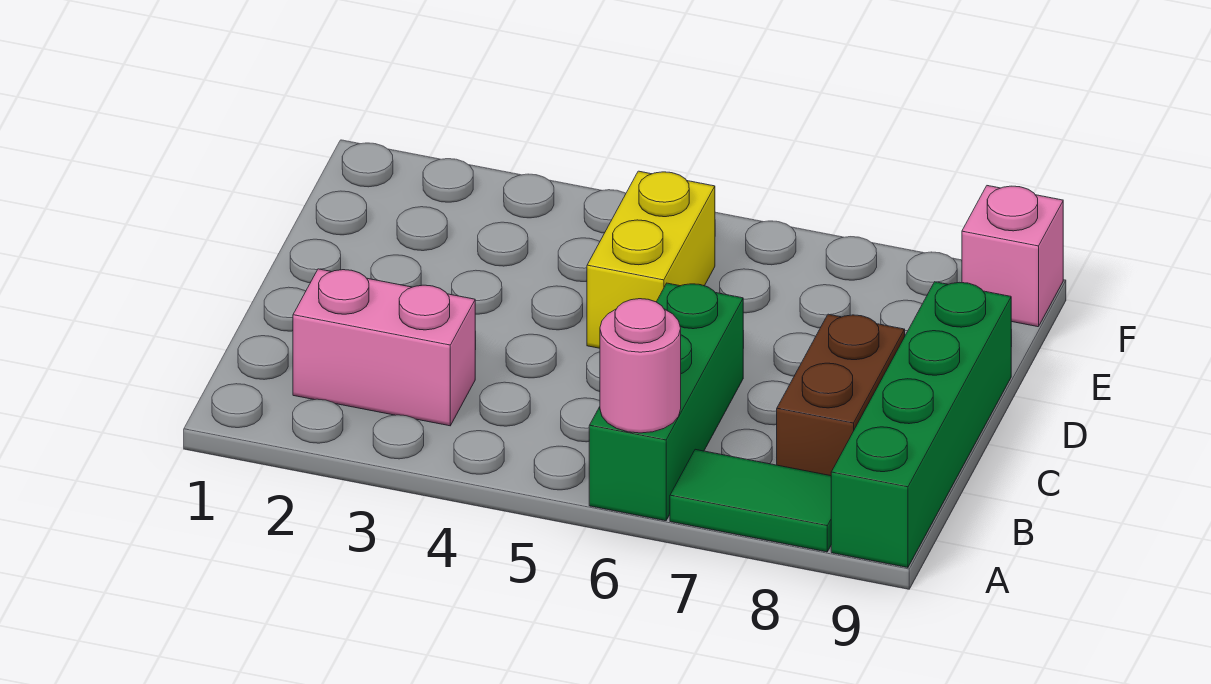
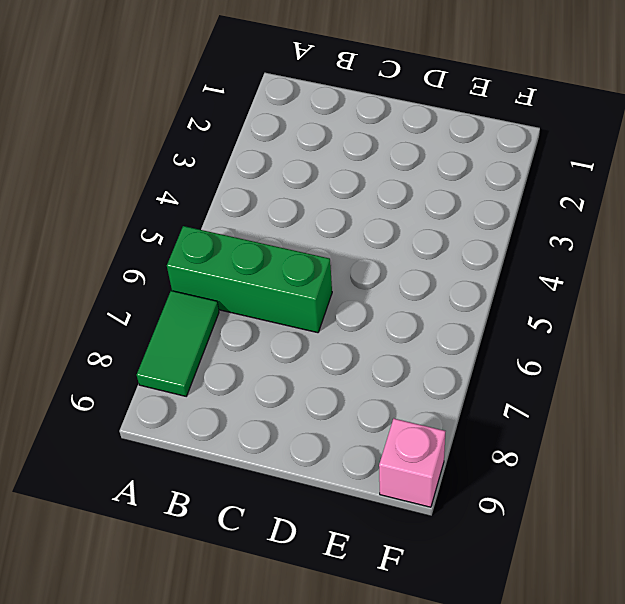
none -> green 1x4 brick [831,282,1011,568]
none -> pink 1x2 brick [293,269,475,426]

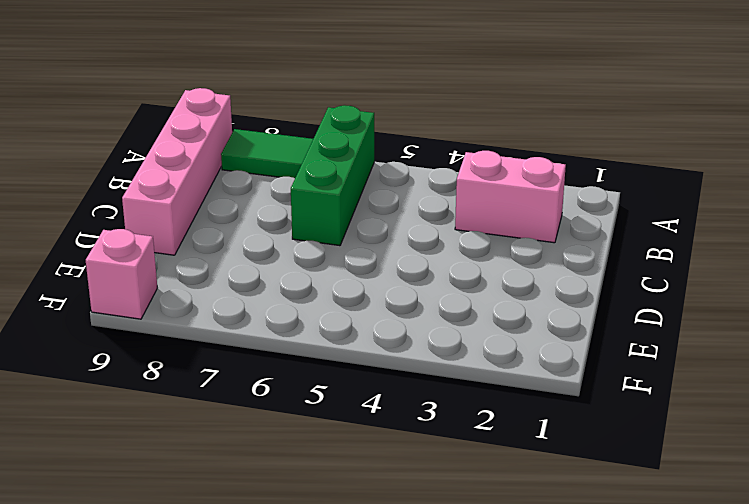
pink 1x4 brick [122,88,232,255] -> green 1x4 brick [831,282,1011,568]
none -> brown 1x2 brick [777,314,905,476]
none -> yellow 1x2 brick [587,171,715,348]

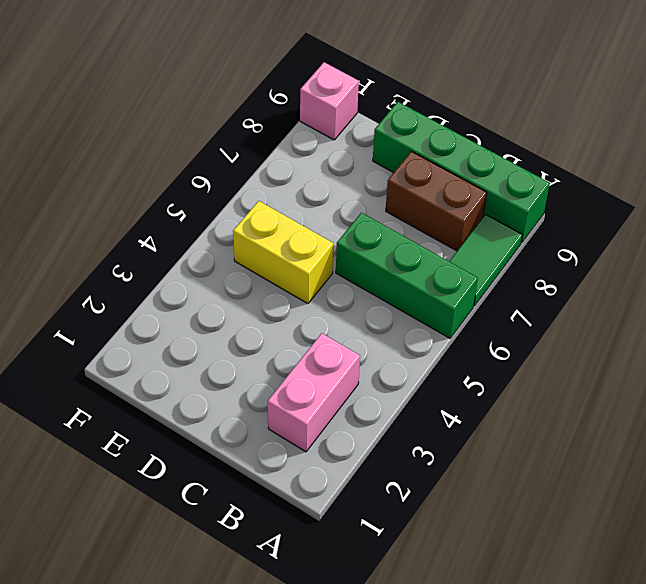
none -> pink 1x1 round brick [600,299,681,433]

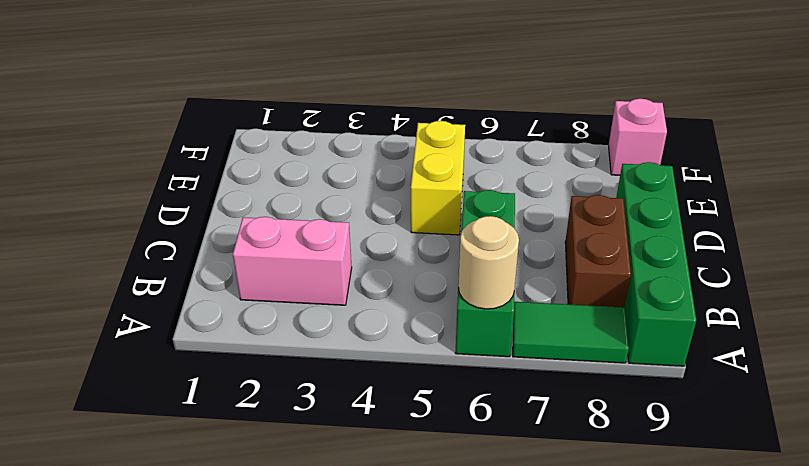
tan 1x1 round brick [458,216,519,309] -> pink 1x1 round brick [600,299,681,433]

